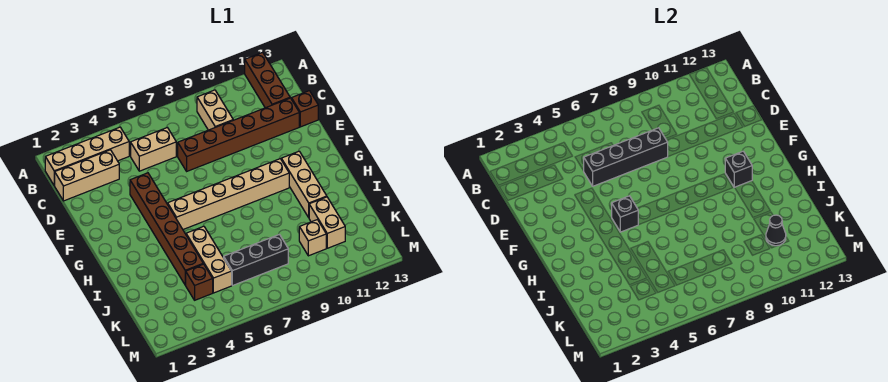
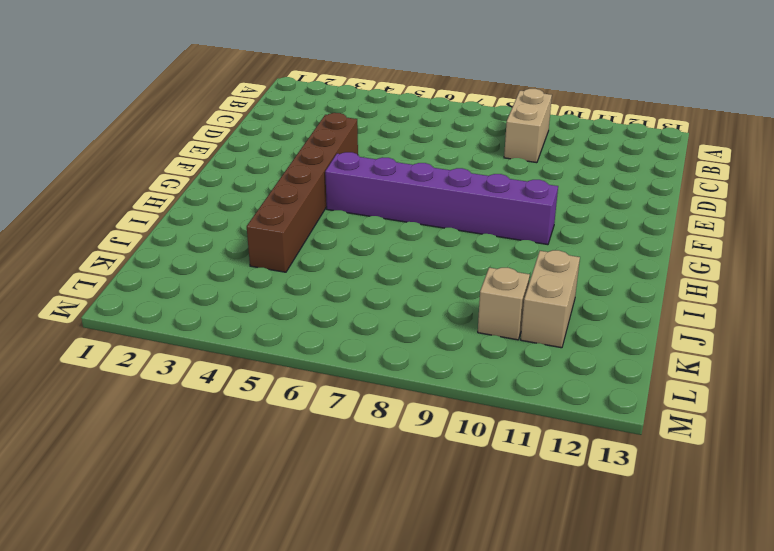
purple 1x6 brick [325,152,558,245] -> tan 1x6 brick [168,159,289,229]
none -> brown 1x3 brick [245,52,290,108]
none -> tan 1x4 brick [45,127,129,185]
none -> tan 1x3 brick [54,150,119,201]

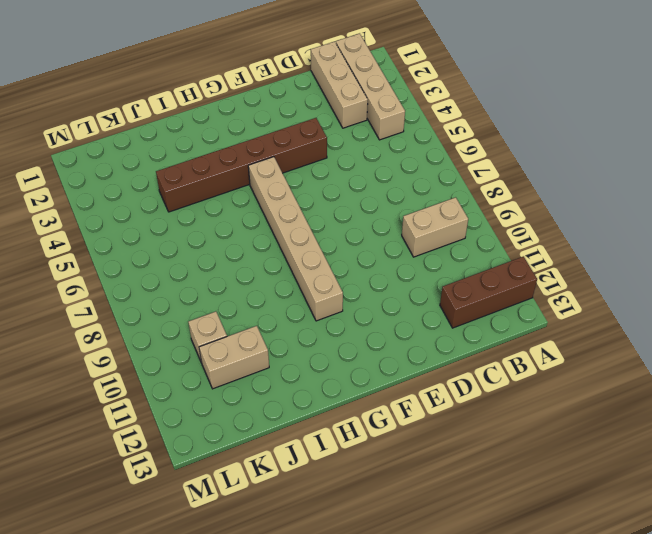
none -> tan 1x2 brick [131,128,176,171]
none -> brown 1x6 brick [178,98,299,171]
none -> brown 1x1 brick [292,91,318,127]

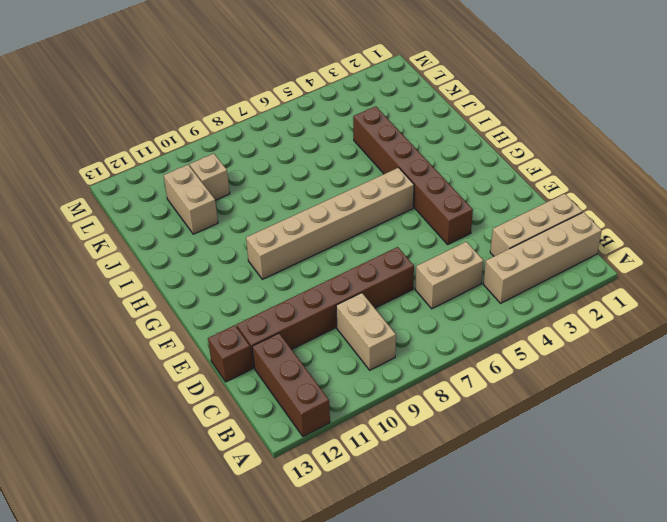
none -> tan 1x3 brick [281,151,327,217]
none -> tan 1x3 brick [186,226,232,293]
none -> brown 1x1 brick [186,264,213,300]

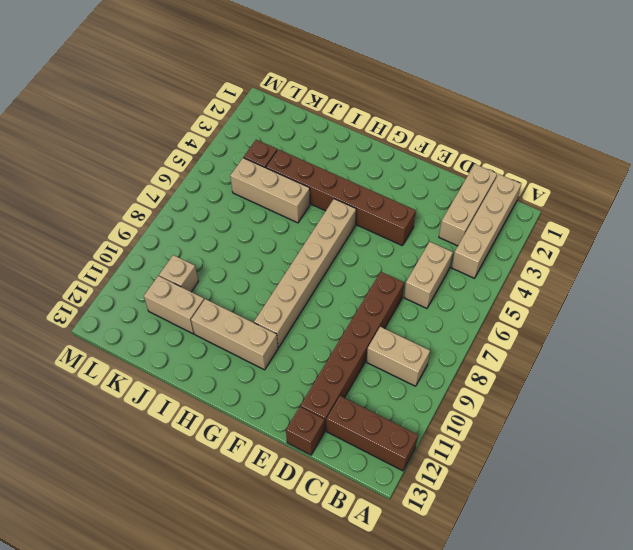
none -> black 1x3 brick [224,234,288,286]
none -> black 1x4 brick [584,128,668,186]
none -> black 1x1 brick [612,196,638,232]

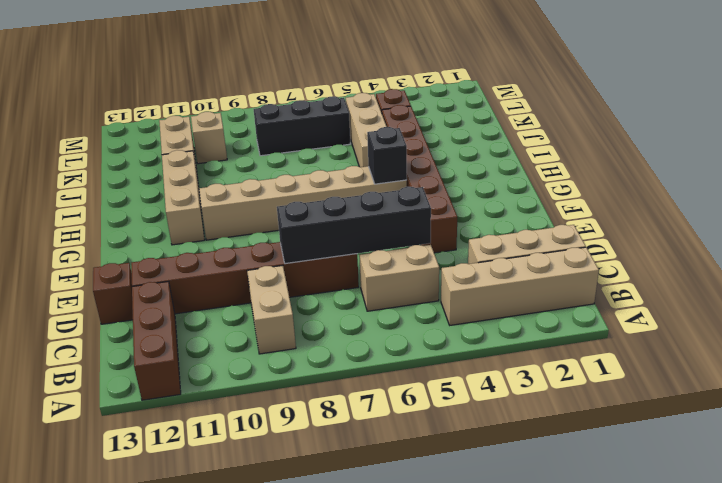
none -> black 1x1 brick [725,151,752,188]
none -> black 1x1 cone [766,215,786,246]

